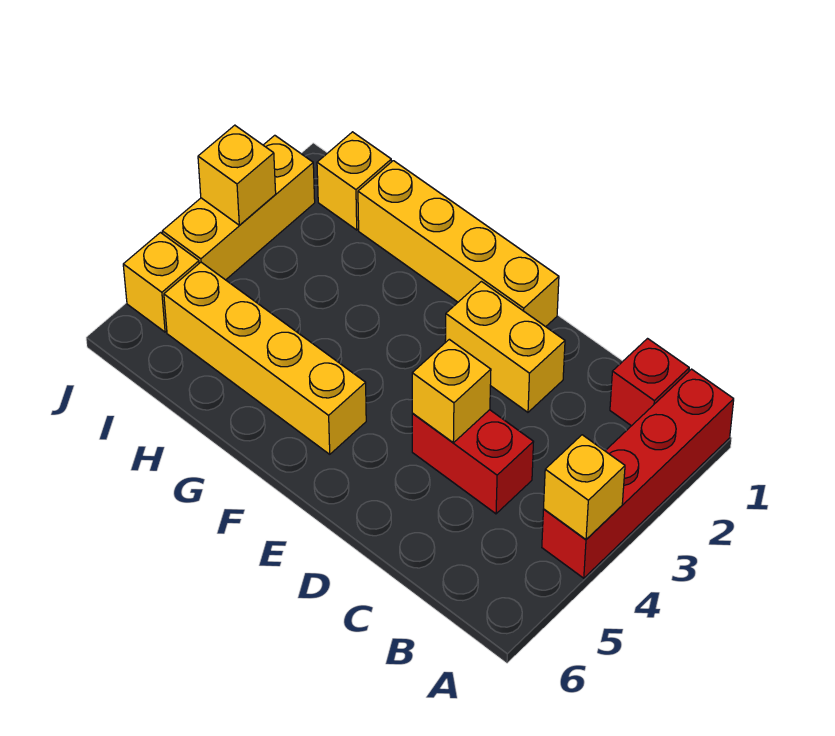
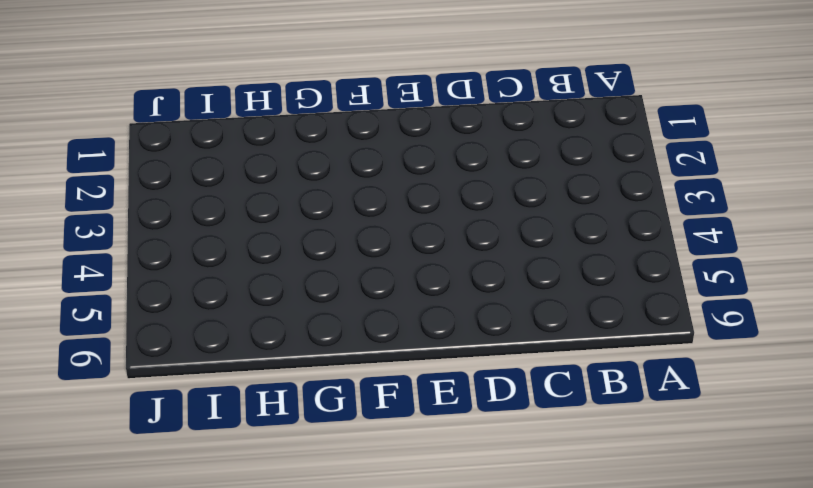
none -> red 1x4 brick [542,369,734,578]
none -> red 1x1 brick [610,339,689,426]
none -> red 1x2 brick [412,410,533,514]

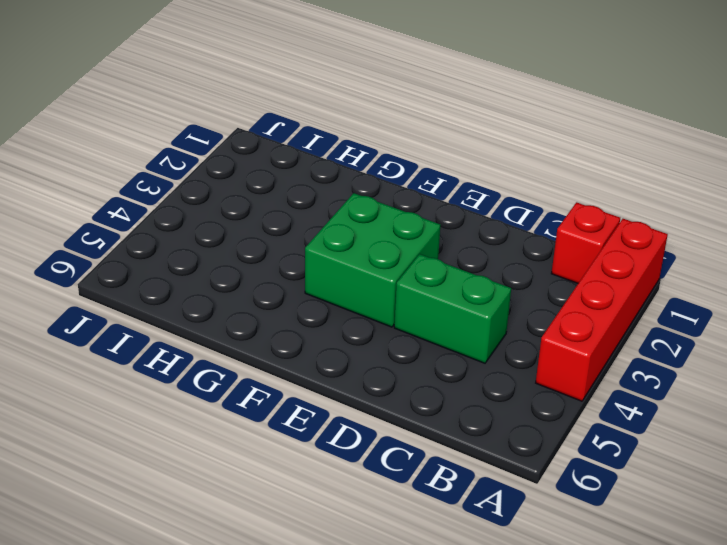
green 1x2 brick [394,254,511,363] -> red 1x2 brick [412,410,533,514]
green 2x2 brick [305,193,440,327] -> none
none -> yellow 1x2 brick [445,282,565,412]
none -> yellow 1x4 brick [358,161,559,327]
none -> yellow 1x4 brick [164,262,366,454]

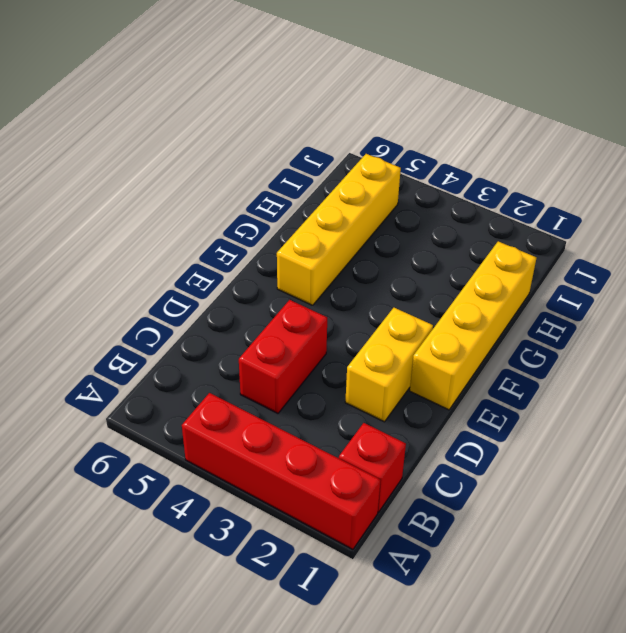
none -> yellow 1x1 brick [317,132,391,230]
none -> yellow 1x3 brick [162,135,315,280]
none -> yellow 1x1 brick [123,233,199,332]

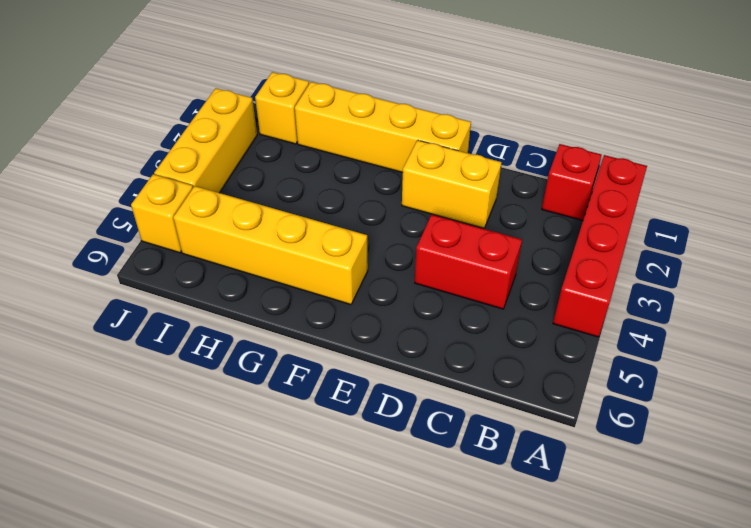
none -> yellow 1x1 brick [544,435,625,539]
none -> yellow 1x1 brick [412,339,491,443]
none -> yellow 1x1 brick [198,125,276,225]

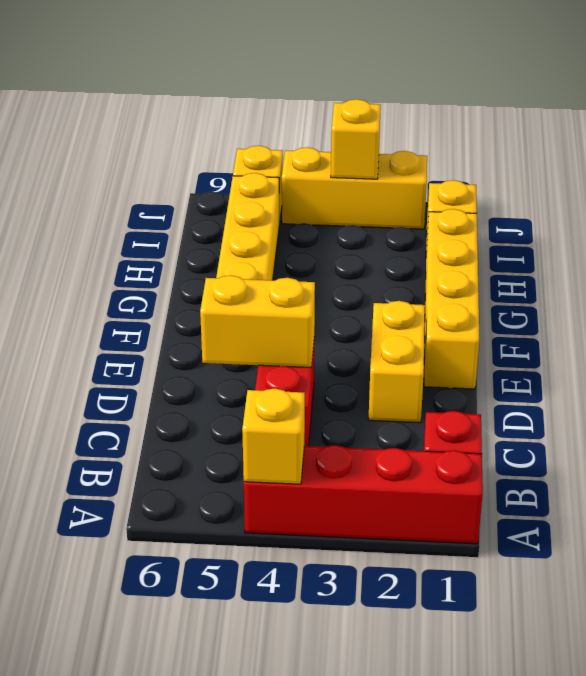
yellow 1x2 brick [200,275,315,367] -> yellow 1x1 brick [412,339,491,443]

